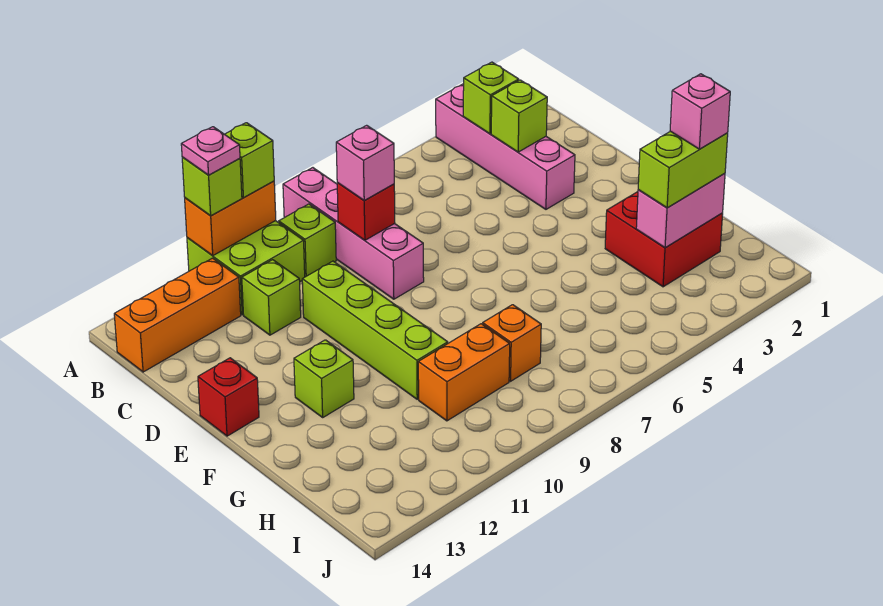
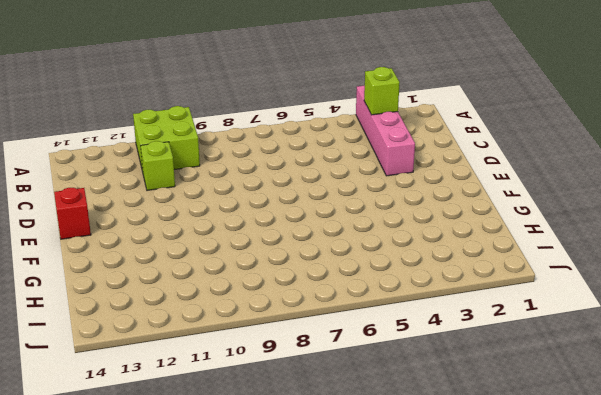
none -> pink 1x4 brick [283,168,424,299]
none -> lime 1x1 brick [279,204,336,277]
none -> orange 1x3 brick [114,258,241,372]

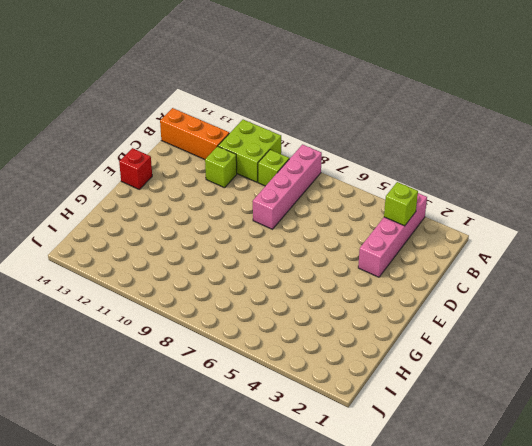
none -> lime 1x4 brick [302,261,448,399]
none -> lime 1x1 brick [294,340,354,417]
none -> red 2x2 brick [605,192,723,287]

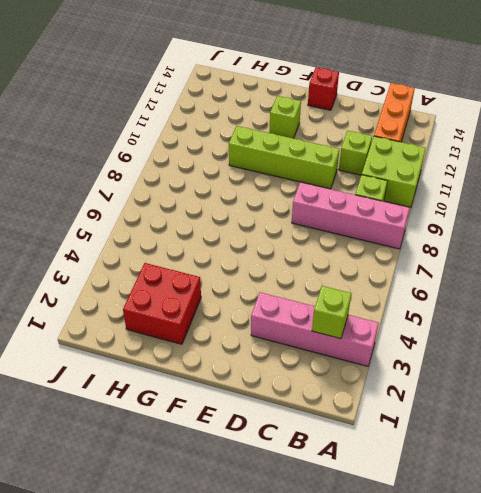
none -> orange 1x1 brick [483,305,541,381]
none -> orange 1x2 brick [418,324,510,421]
none -> orange 1x2 brick [185,181,276,256]

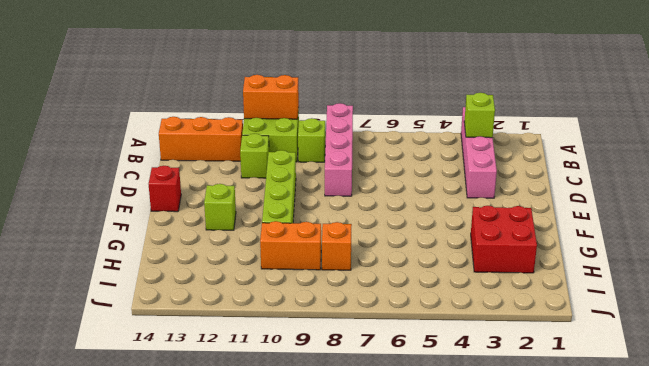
none -> lime 1x1 brick [491,80,547,152]
none -> red 1x1 brick [337,183,395,240]
none -> pink 1x2 brick [636,173,725,248]

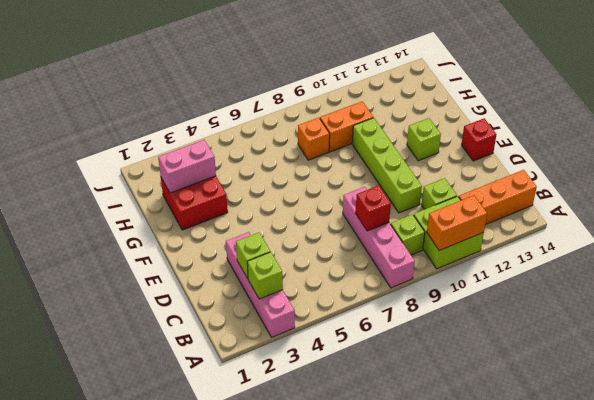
none -> lime 1x1 brick [225,123,274,198]
none -> lime 1x1 brick [182,157,242,216]
none -> pink 1x1 brick [336,125,394,201]

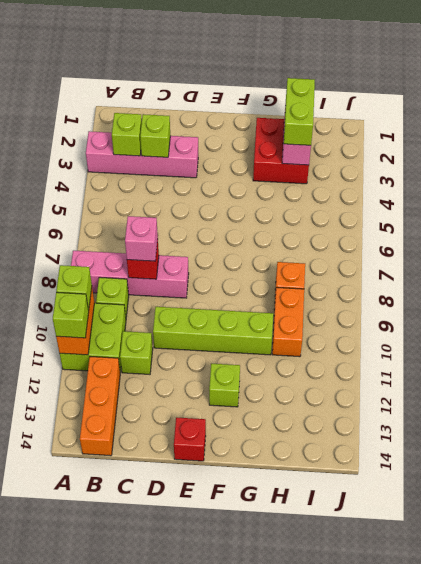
none -> pink 1x1 plate [181,127,240,175]
none -> pink 1x1 brick [670,74,730,149]

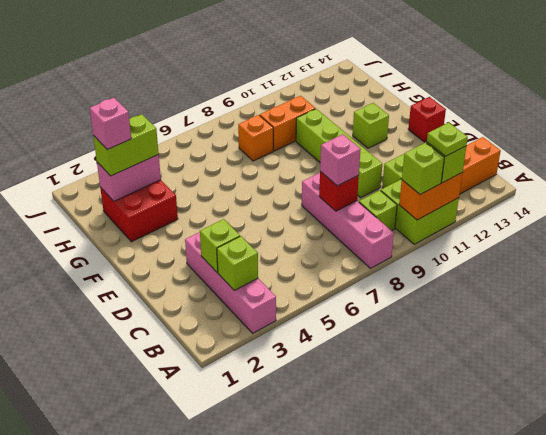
lime 1x1 plate [427,122,468,156] -> pink 1x1 plate [181,127,240,175]

